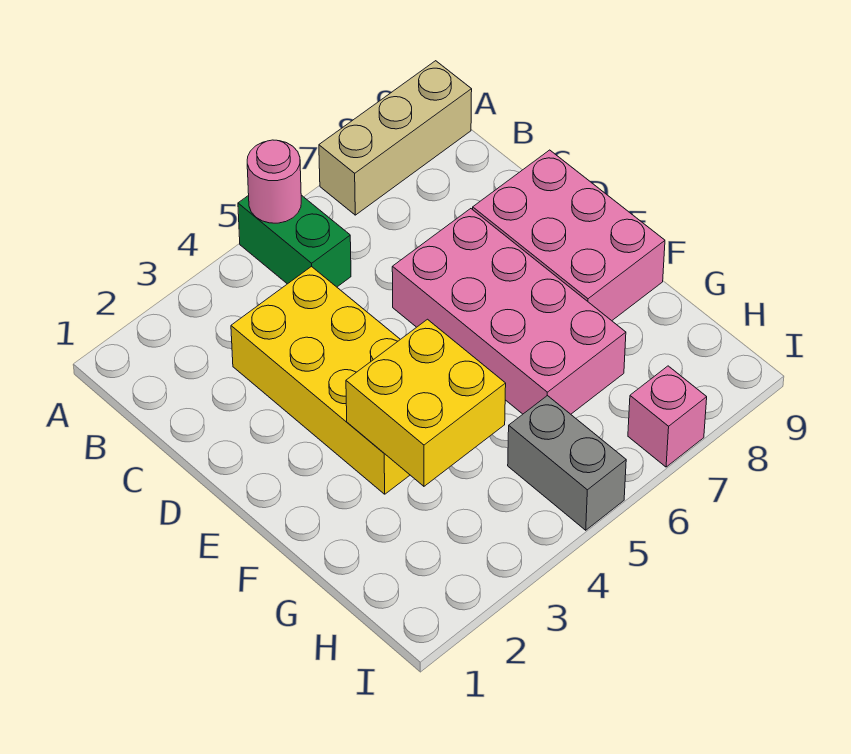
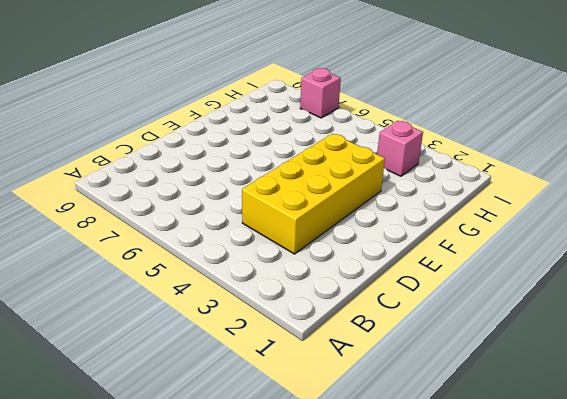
pink 1x1 brick [377,121,423,176] -> none
none -> green 1x2 brick [238,195,351,287]
none -> tan 1x3 brick [319,61,472,215]

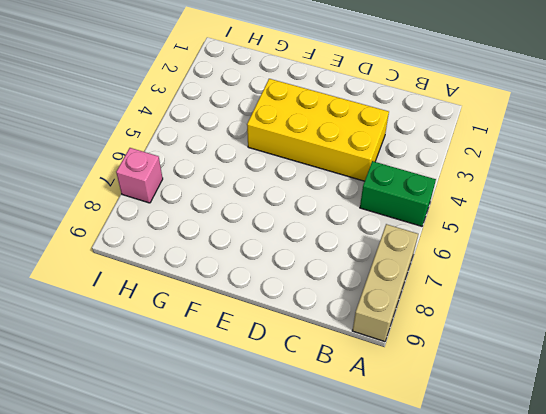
none -> pink 2x4 brick [392,209,626,414]
none -> pink 2x3 brick [473,150,665,321]

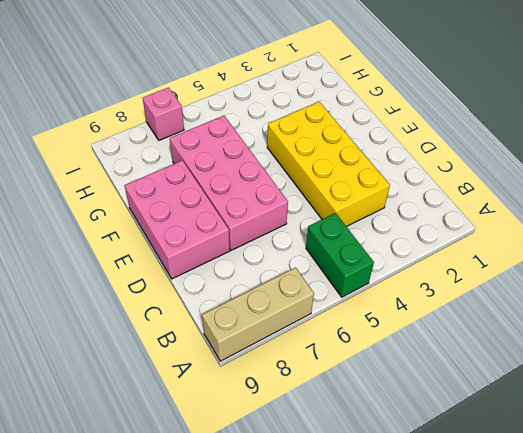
none -> grey 1x2 brick [508,395,626,530]
none -> pink 1x1 round brick [247,140,301,223]

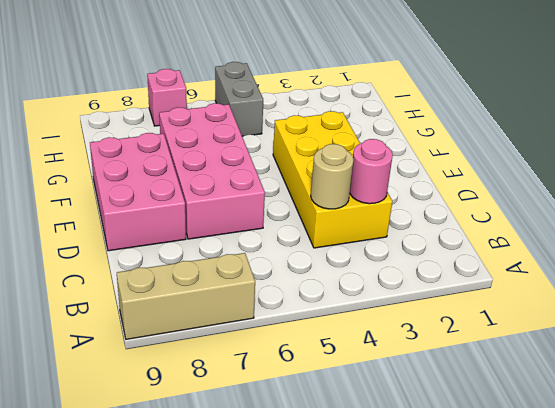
pink 1x1 round brick [350,139,393,204] -> pink 1x1 round brick moved to [247,140,301,223]
tan 1x1 round brick [311,144,354,209] -> none
none -> green 1x2 brick [238,195,351,287]
none -> yellow 2x2 brick [346,319,506,486]

